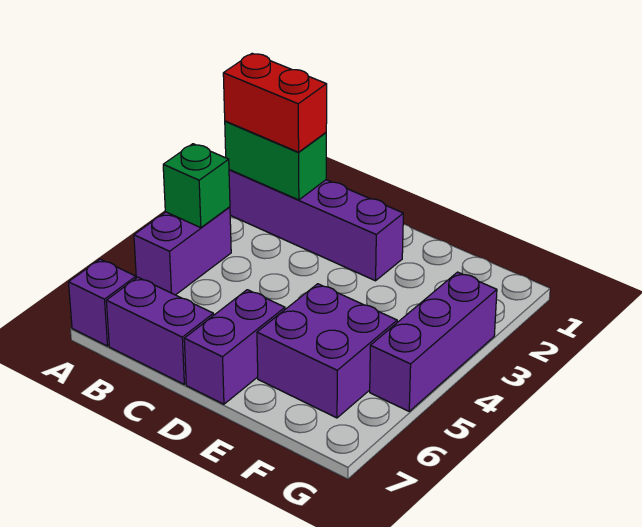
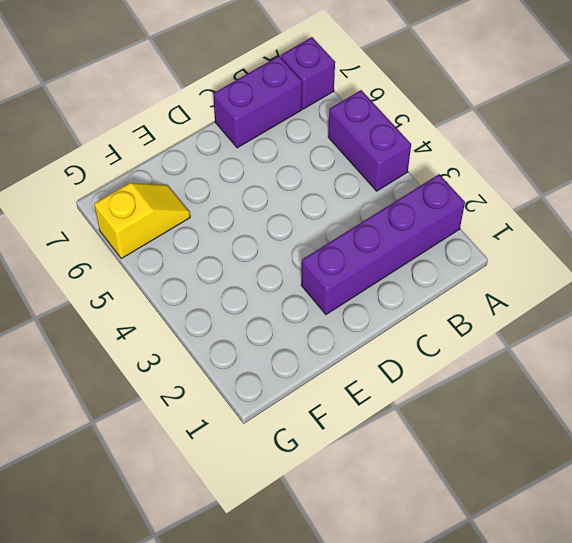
yellow 1x2 slope [94,183,190,259] -> purple 2x2 brick [257,284,397,418]
none -> purple 1x2 brick [184,290,285,404]
none -> purple 1x3 brick [370,272,497,411]

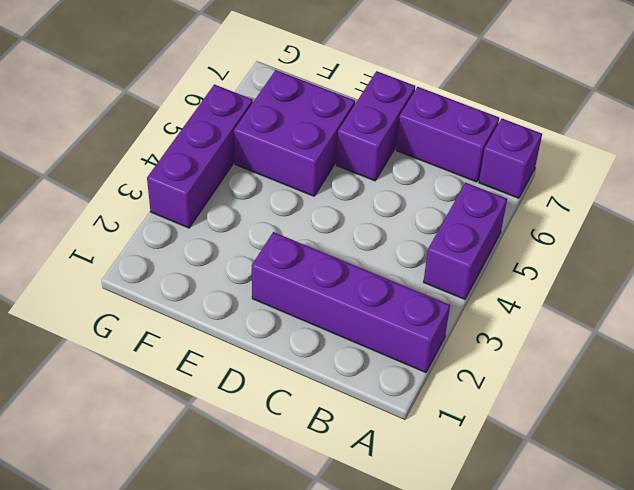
none -> green 1x2 brick [225,121,326,200]
none -> green 1x1 brick [163,144,230,228]

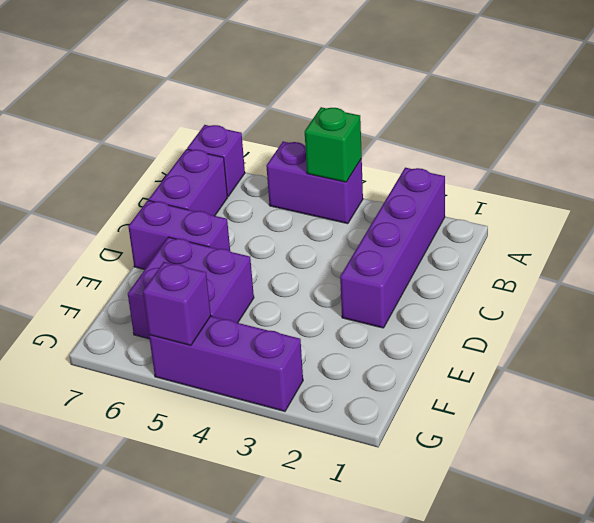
purple 1x1 brick [143,262,211,345] -> none
none -> green 1x2 brick [225,121,326,200]
none -> red 1x2 brick [223,53,327,152]

